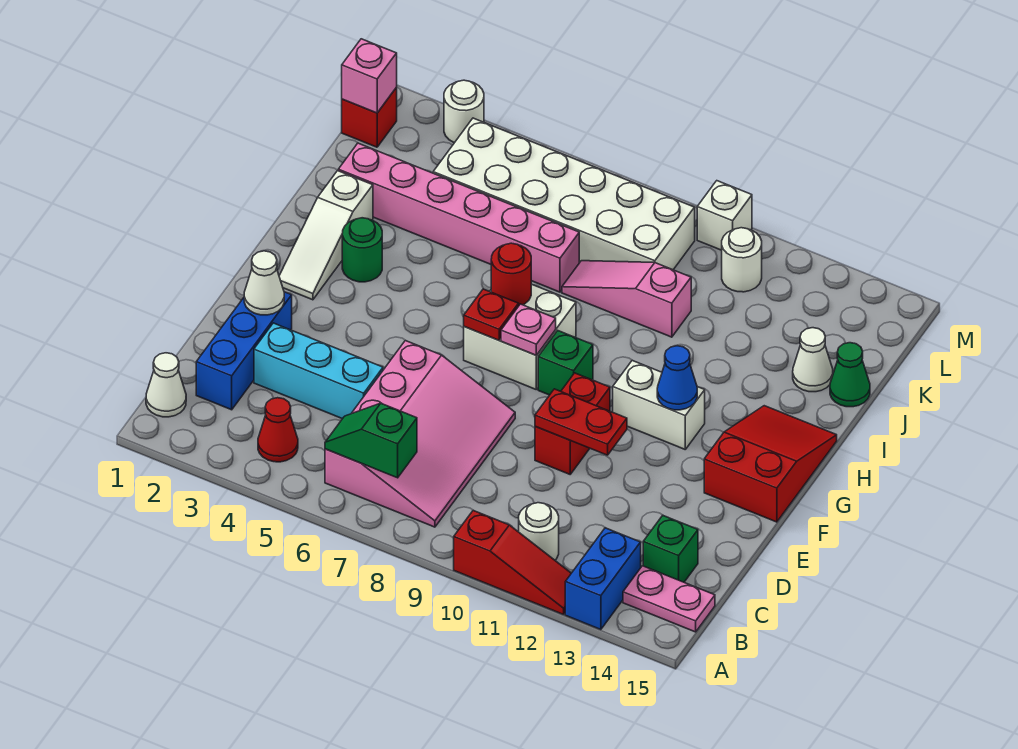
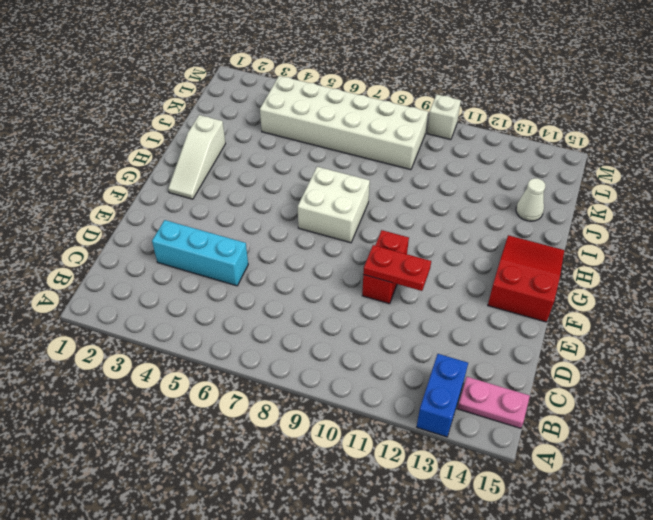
none -> red 1x3 slope [454,510,571,615]
none -> white 1x1 cone [146,353,186,417]
none -> red 1x1 cone [258,398,298,462]
none -> pink 3x4 slope [325,341,515,527]

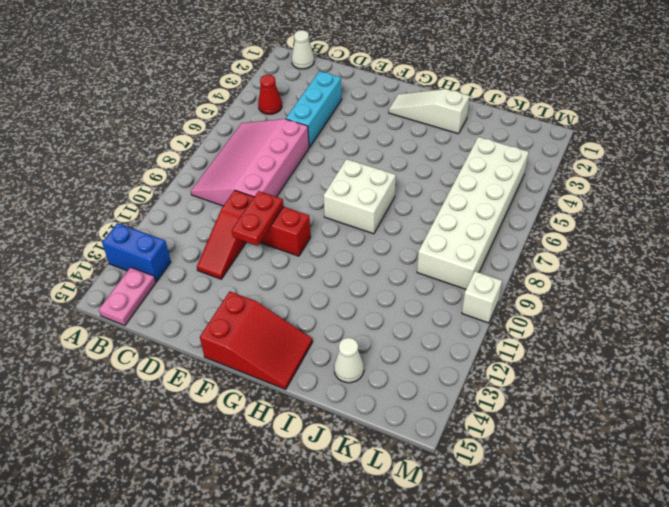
pink 3x4 slope [191,119,309,206] -> pink 3x4 slope turned to [325,341,515,527]
red 1x3 slope [197,190,254,279] -> red 1x3 slope moved to [454,510,571,615]
none -> white 1x1 round brick [519,503,559,560]
none -> blue 1x3 brick [196,292,292,410]
none -> green 1x1 brick [643,516,698,582]
none -> green 1x1 brick [538,331,593,395]

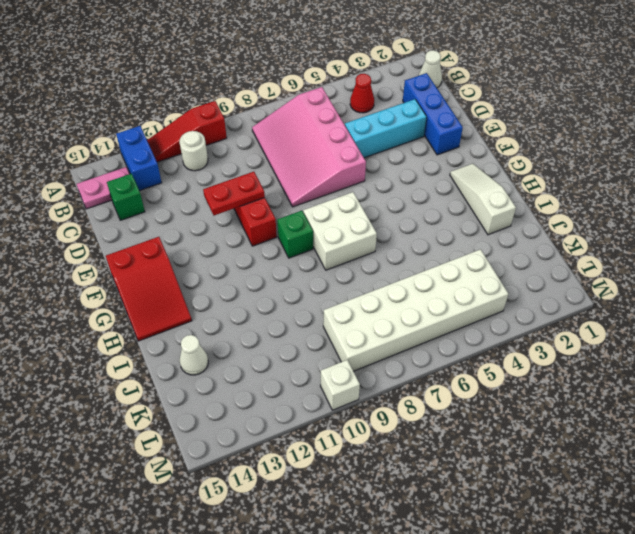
none -> white 1x2 brick [613,360,705,449]
none -> green 1x1 round brick [342,218,382,282]
none -> pink 1x6 brick [338,143,579,292]
none -> pink 1x3 slope [562,261,691,337]

